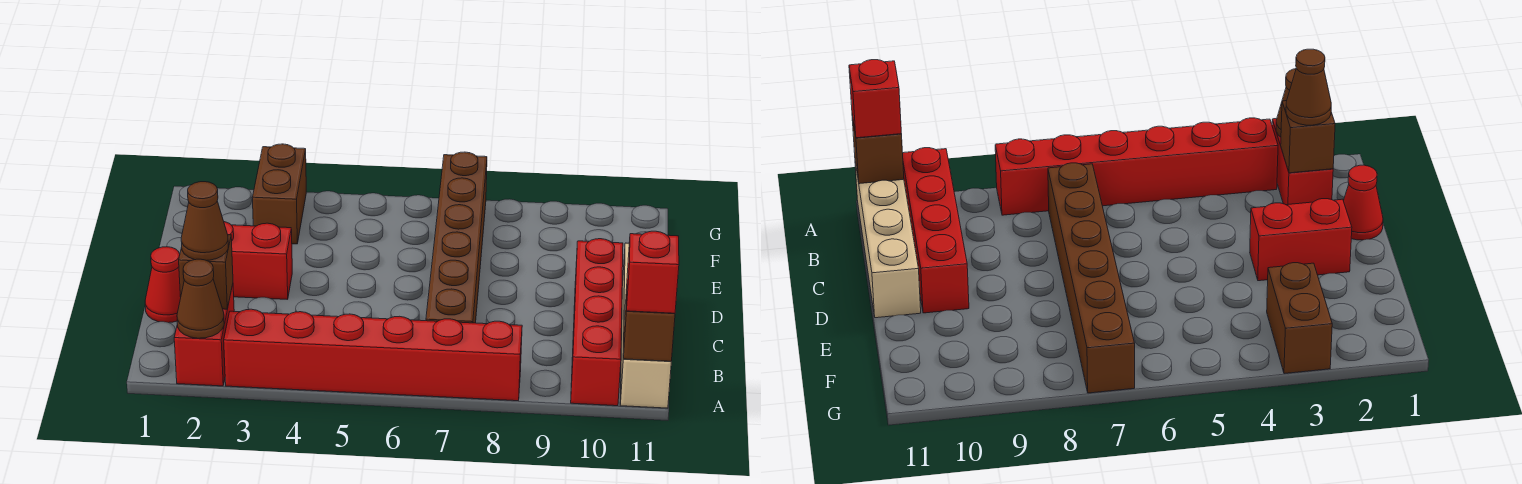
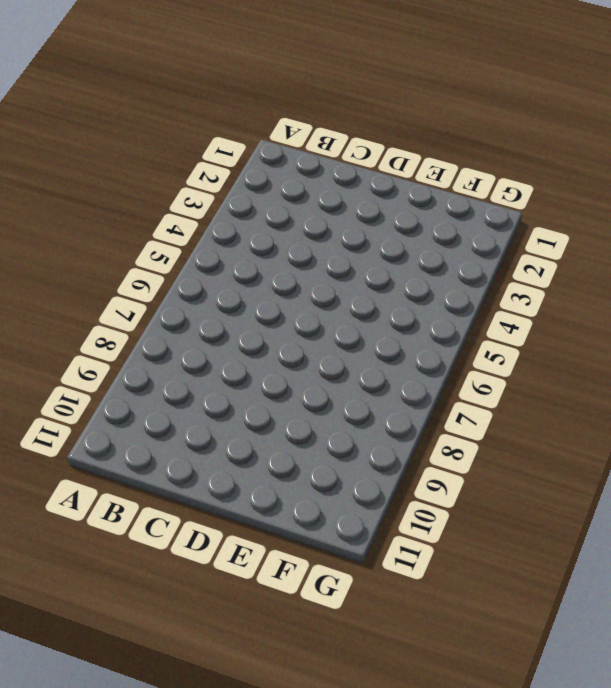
none -> red 1x2 brick [174,285,234,386]
none -> red 1x6 brick [224,309,522,401]
none -> red 1x4 brick [571,239,623,406]

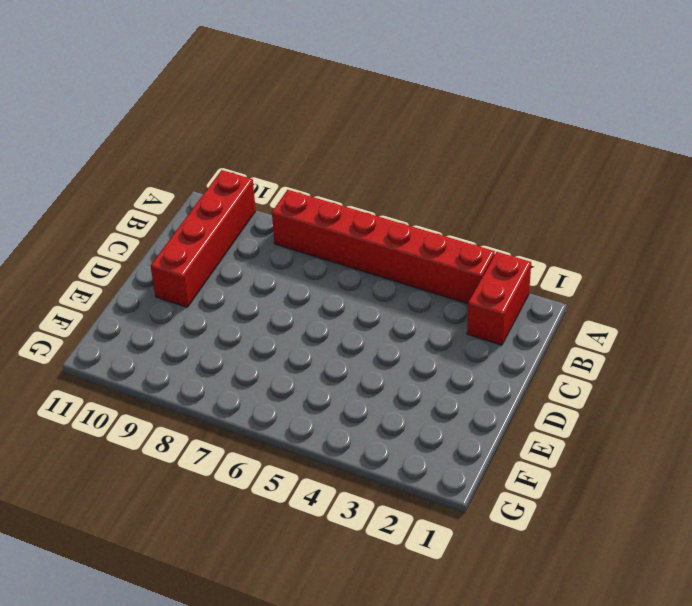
none -> tan 1x4 brick [620,243,671,408]
none -> brown 1x6 brick [426,152,487,323]
none -> red 1x1 cone [145,247,181,323]

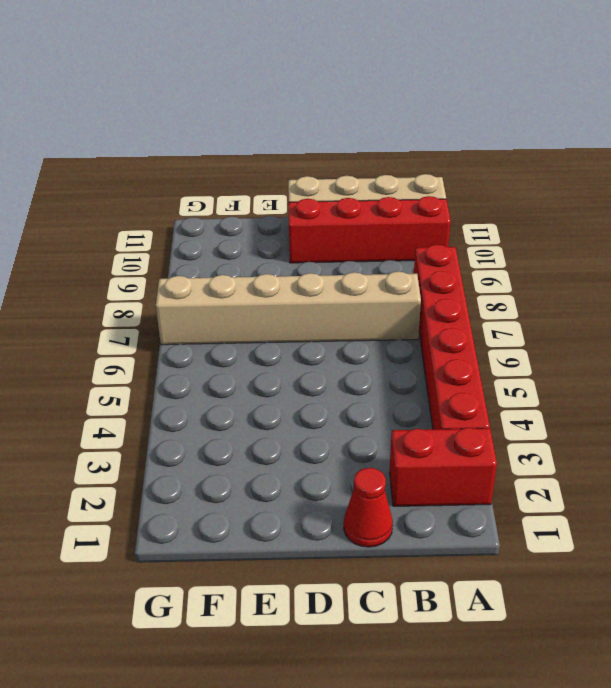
tan 1x6 brick [156,271,421,345] -> brown 1x6 brick [426,152,487,323]
none -> red 1x2 brick [224,222,292,300]
none -> brown 1x2 brick [252,144,306,244]
none -> brown 1x1 cone [177,259,224,338]

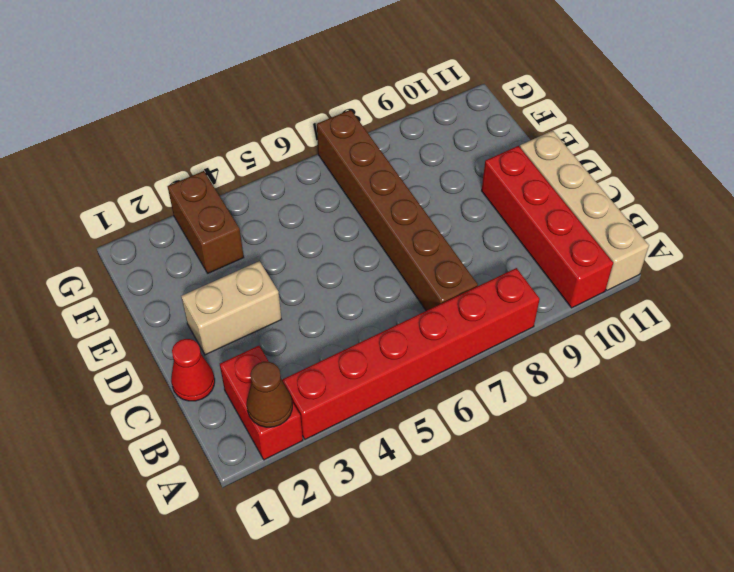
tan 1x2 brick [181,261,281,355] -> red 1x2 brick [224,222,292,300]
none -> brown 1x1 brick [623,289,675,361]
none -> brown 1x1 brick [179,235,233,309]
none -> red 1x1 brick [627,231,679,313]

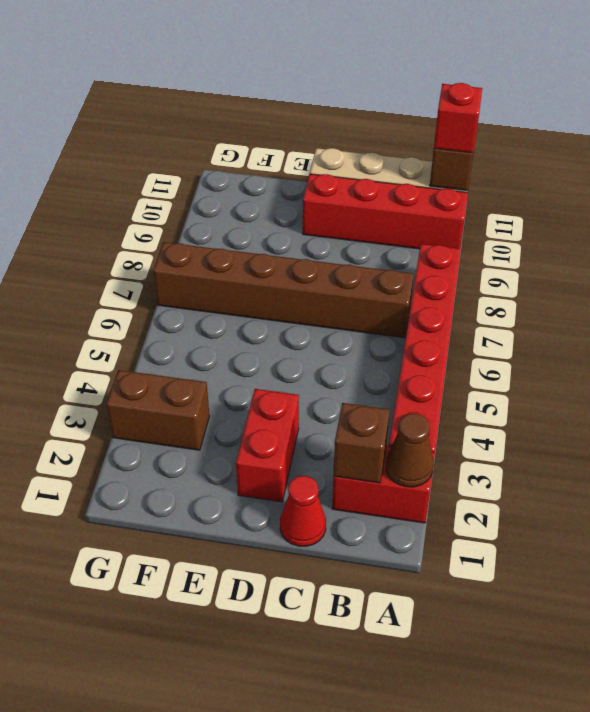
none -> brown 1x1 cone [181,182,228,261]

